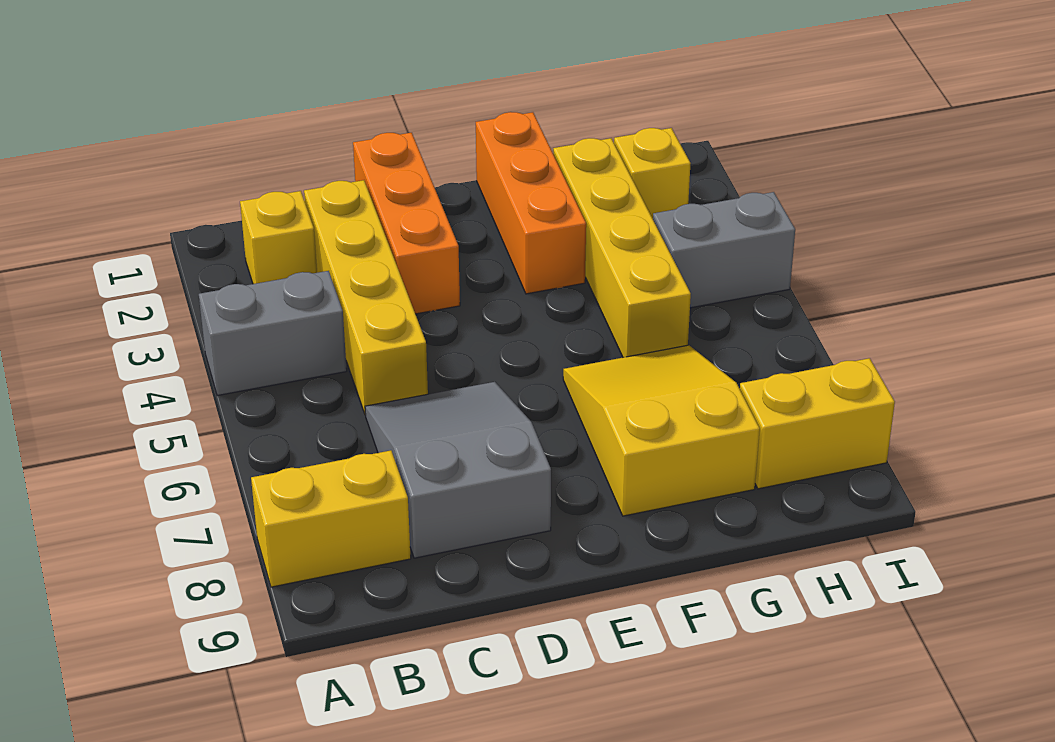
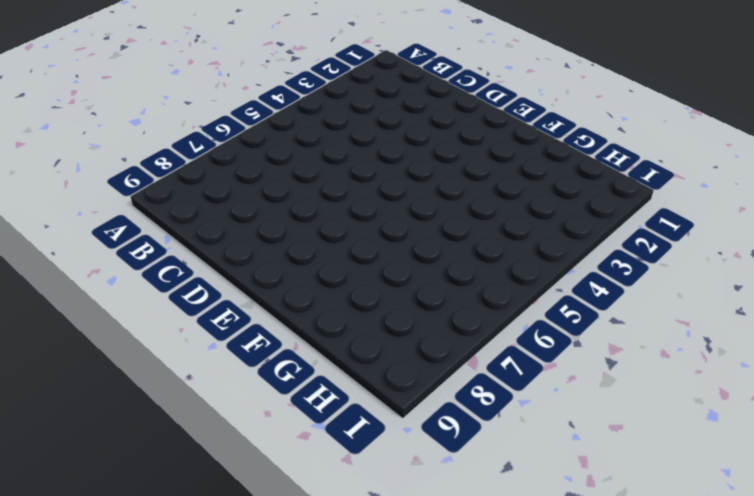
none -> grey 1x2 brick [199,271,347,396]
none -> yellow 1x2 brick [251,450,411,587]
none -> yellow 1x1 brick [240,191,317,284]

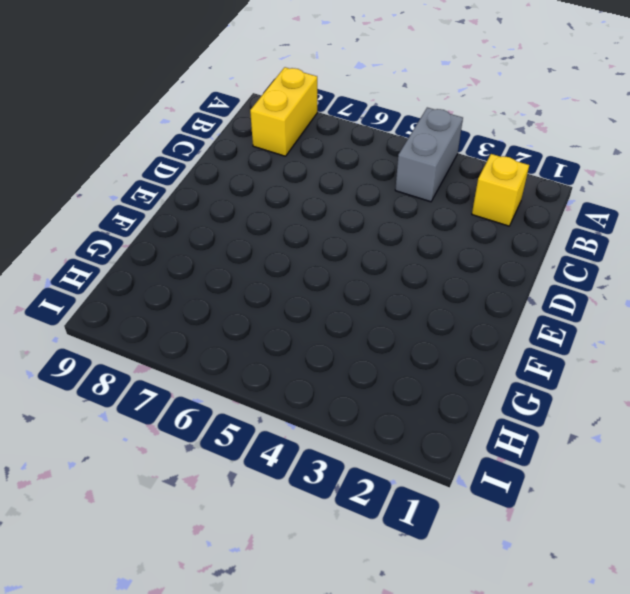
none -> yellow 1x4 brick [304,180,428,415]
none -> grey 2x3 slope [365,382,551,558]
none -> orange 1x3 brick [353,133,460,314]

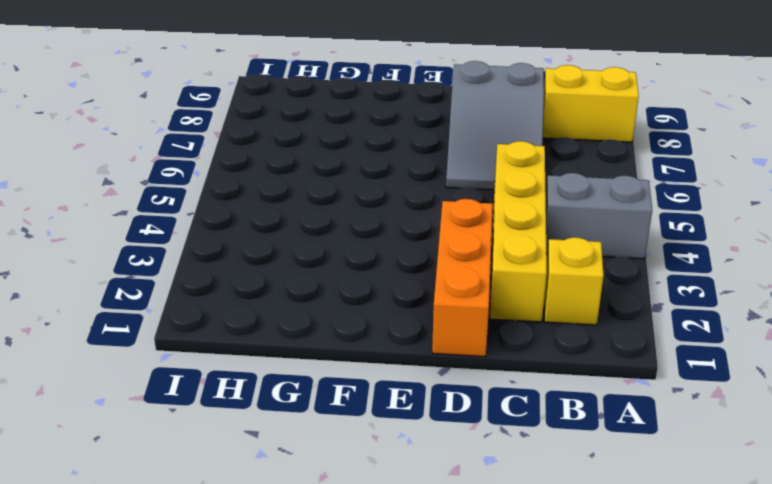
none -> orange 1x3 brick [476,112,586,294]
none -> yellow 2x3 slope [563,345,760,516]
none -> yellow 1x4 brick [553,138,691,357]

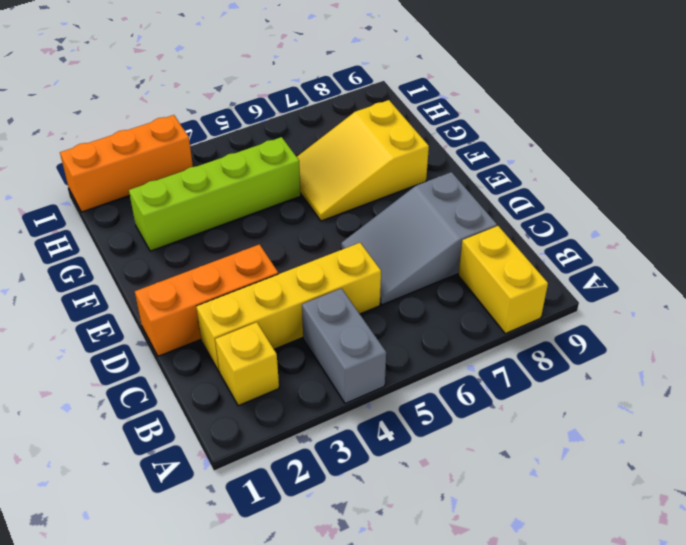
lime 1x4 brick [129,137,301,251] -> yellow 1x4 brick [553,138,691,357]
orange 1x3 brick [60,115,193,212] -> orange 1x3 brick moved to [476,112,586,294]
none -> yellow 1x1 brick [614,128,691,219]
none -> grey 1x2 brick [653,192,795,308]
none -> yellow 1x2 brick [740,358,895,489]

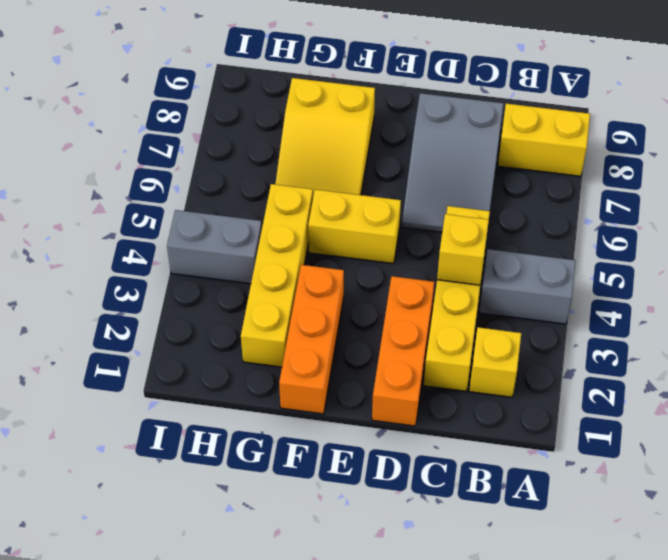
yellow 1x1 brick [437,214,489,285] -> yellow 1x1 brick moved to [614,128,691,219]
yellow 1x2 brick [308,190,401,264] -> yellow 1x2 brick moved to [740,358,895,489]

